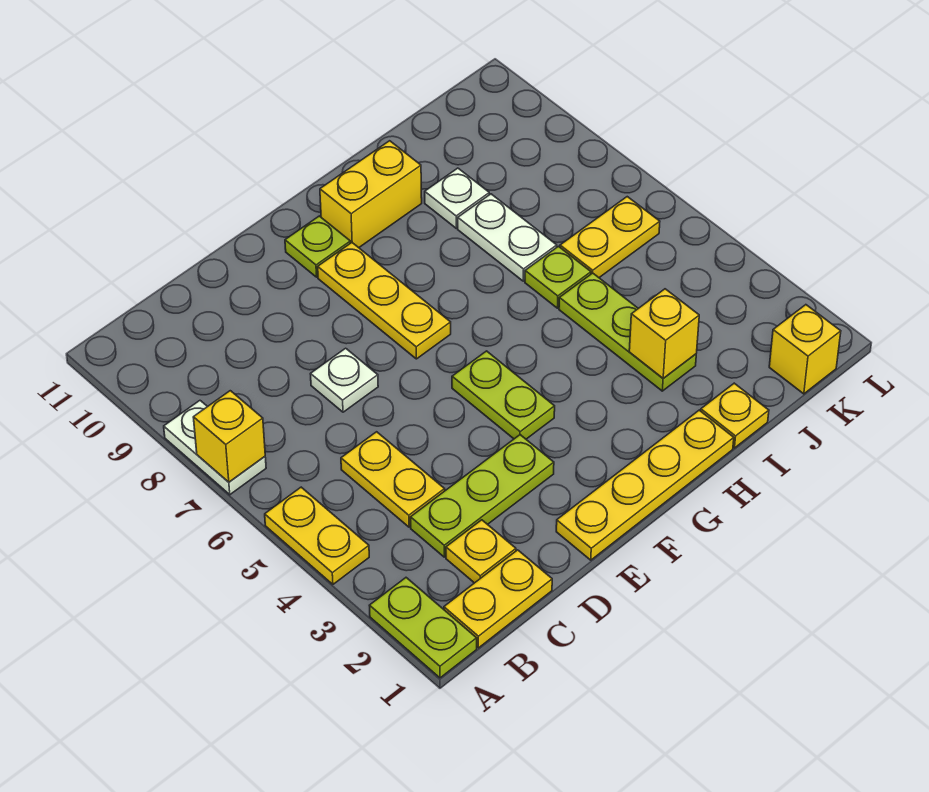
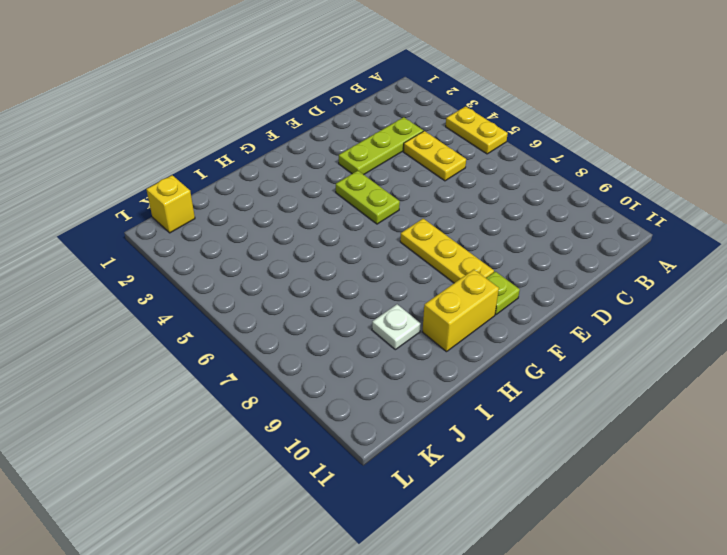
none -> lime 1x2 plate [369,578,477,678]
none -> white 1x2 plate [164,401,266,495]
none -> yellow 1x2 plate [444,550,552,648]

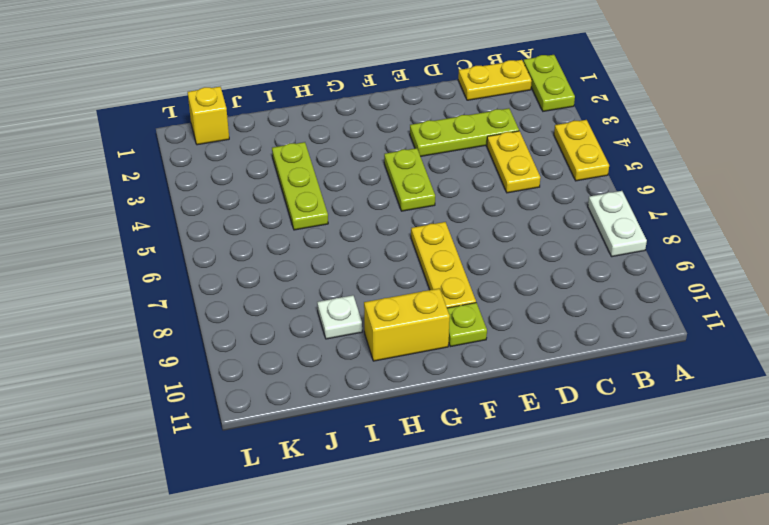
none -> yellow 1x1 plate [446,520,516,583]
none -> white 1x1 plate [311,348,378,412]
none -> yellow 1x4 plate [556,410,734,560]

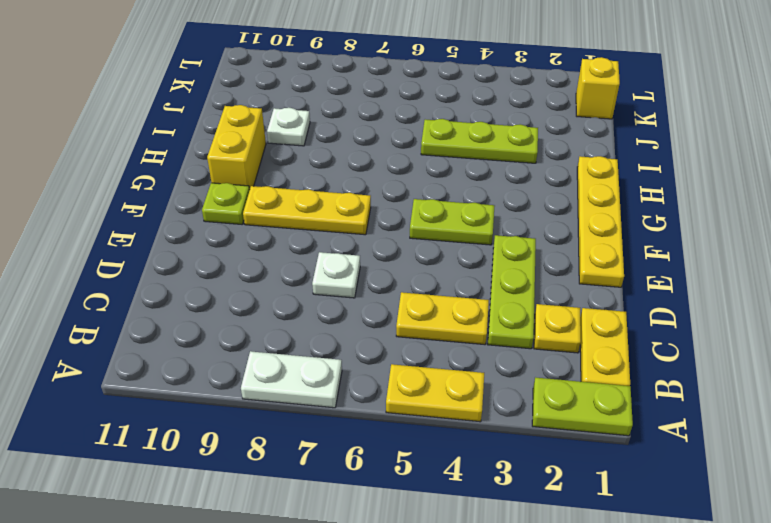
none -> yellow 1x1 plate [701,383,769,448]
none -> lime 1x1 plate [525,246,591,308]
none -> white 1x2 plate [458,194,557,281]

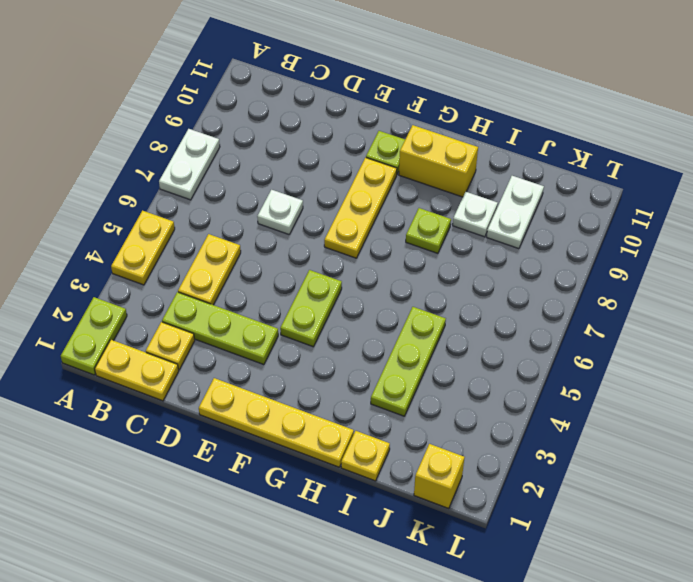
lime 1x1 plate [406,208,451,253] -> lime 1x1 plate moved to [525,246,591,308]
white 1x2 plate [487,176,544,249] -> white 1x2 plate moved to [458,194,557,281]
none -> yellow 1x2 plate [560,197,660,278]
none -> yellow 1x1 brick [193,391,265,482]
none -> yellow 1x1 brick [629,289,699,378]

